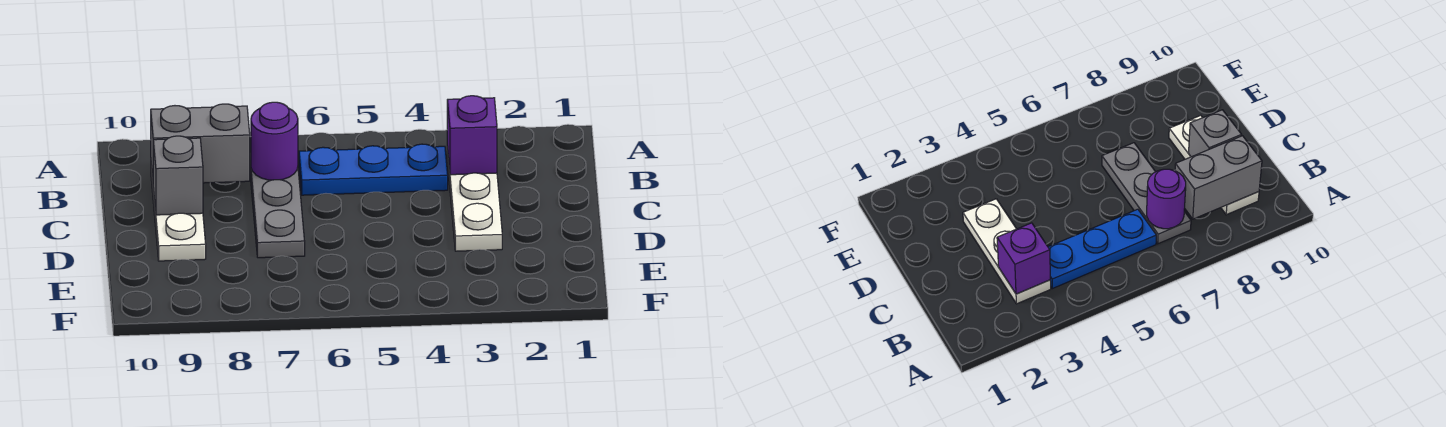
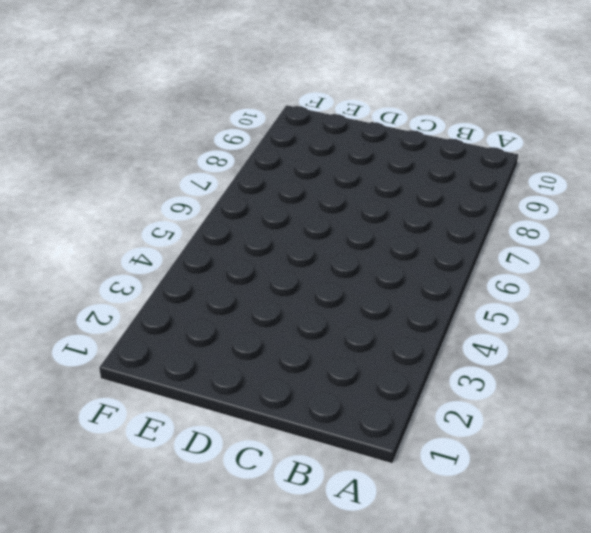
none -> white 1x3 plate [447,147,502,251]
none -> blue 1x3 plate [299,144,448,195]

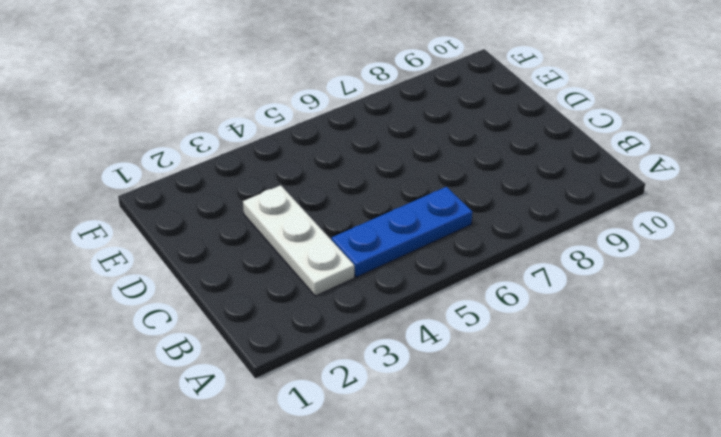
none -> grey 1x3 plate [250,153,305,258]
none -> white 1x3 plate [151,166,206,261]

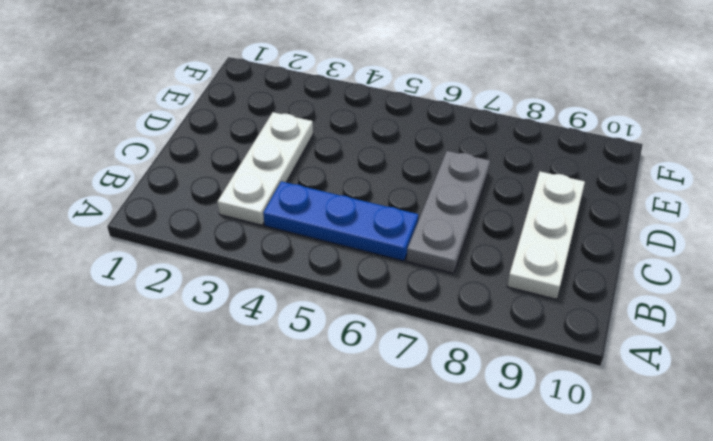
none -> purple 1x1 brick [447,96,497,175]
none -> purple 1x1 round brick [251,102,298,180]

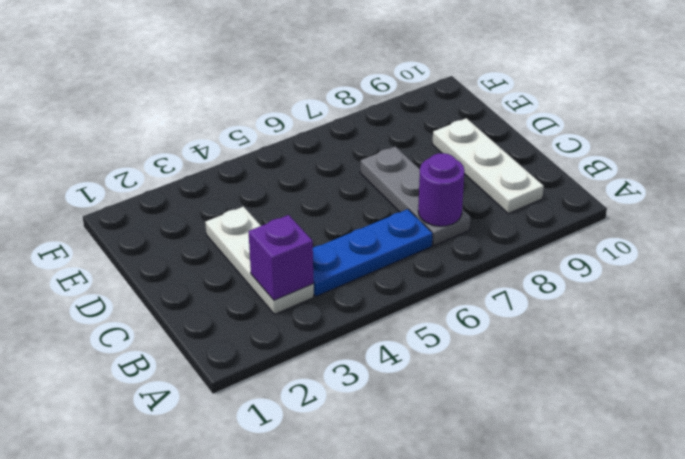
none -> grey 1x2 brick [151,104,250,183]
none -> grey 1x1 brick [153,136,203,215]

